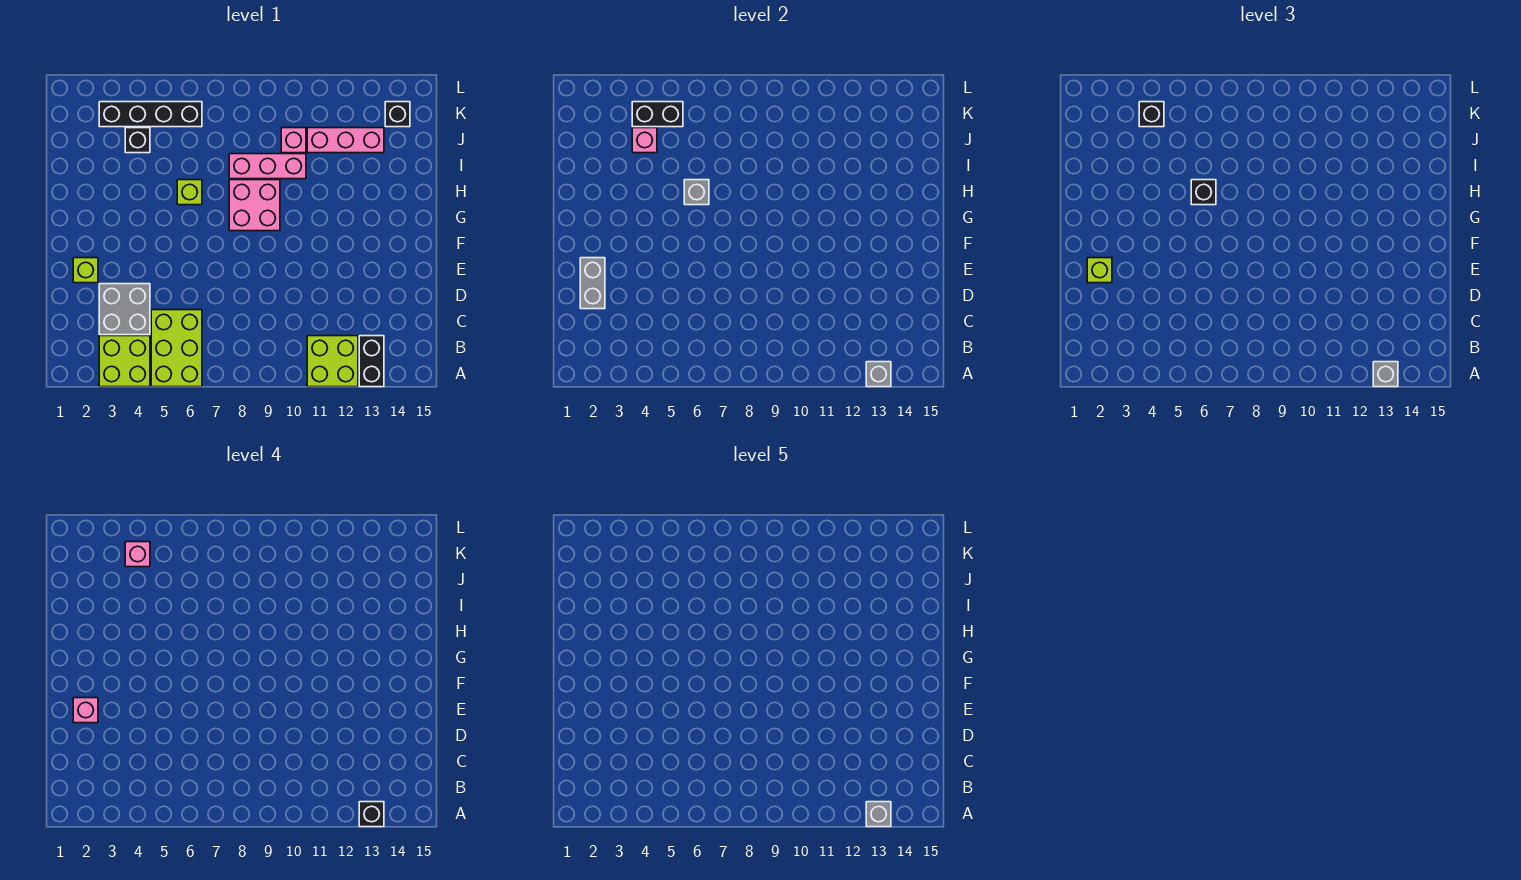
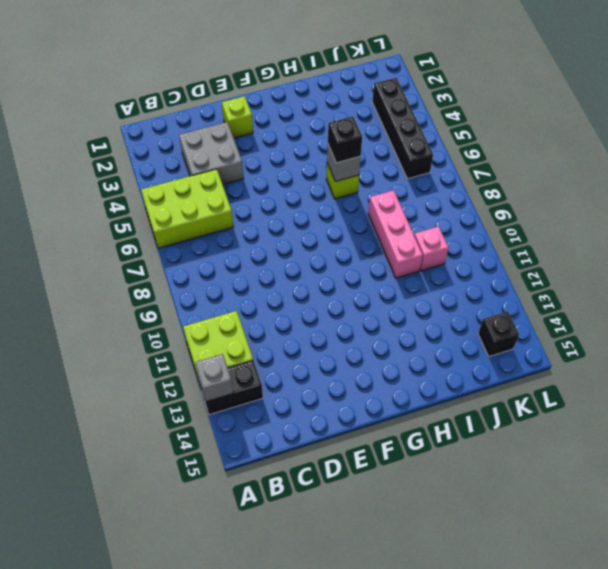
none -> lime 2x2 brick [99,336,150,387]
none -> pink 2x2 brick [229,180,280,231]
none -> black 1x1 brick [125,128,150,153]

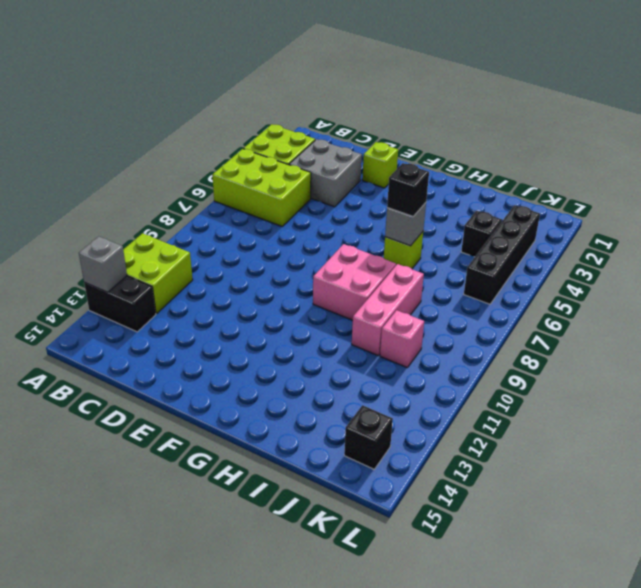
none -> pink 1x3 brick [307,128,384,153]
none -> grey 1x2 brick [580,258,605,309]
none -> pink 1x1 brick [632,128,657,153]

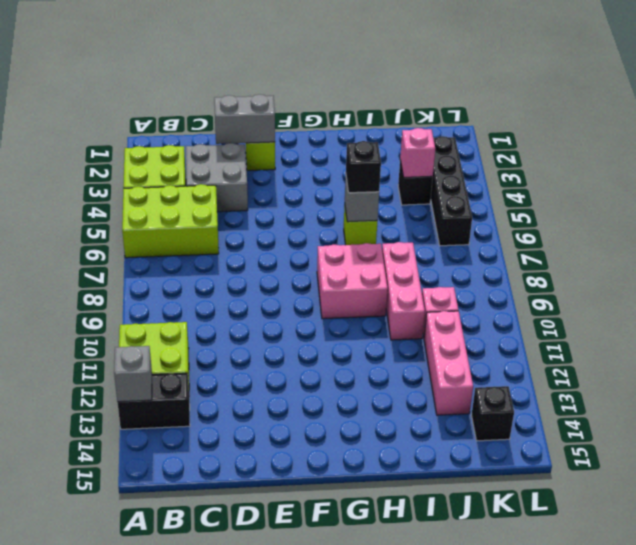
none -> black 1x2 brick [632,102,683,127]
none -> grey 1x1 brick [1373,362,1398,387]
none -> lime 1x1 brick [1087,258,1112,283]

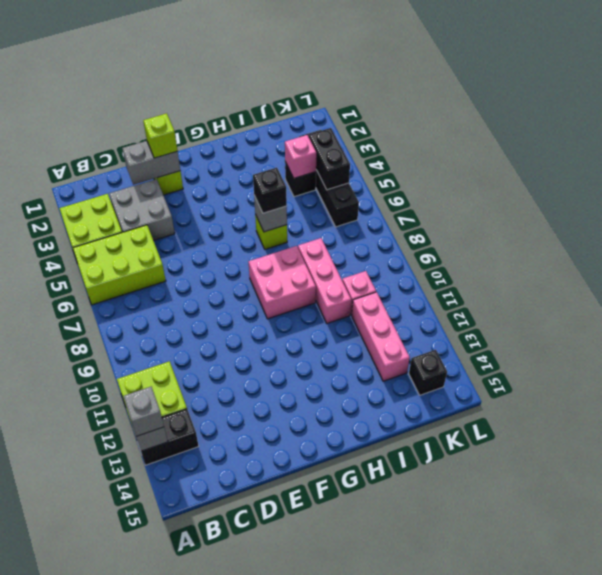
none -> black 1x1 brick [1139,102,1164,127]
none -> black 1x1 brick [359,802,384,827]
none -> pink 1x1 brick [73,698,98,723]

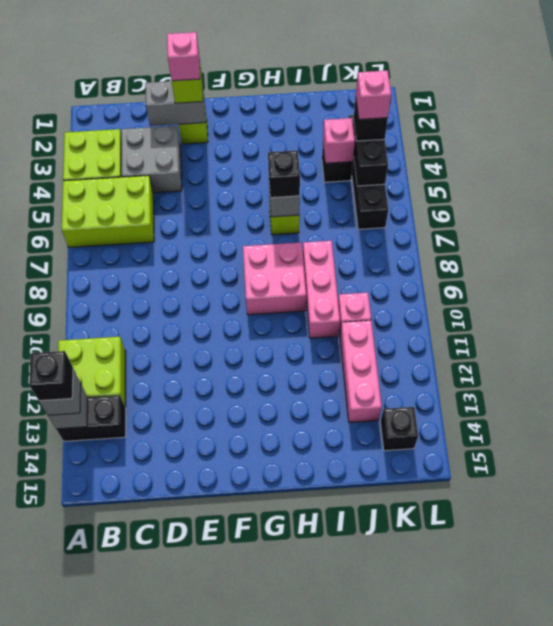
none -> grey 1x1 brick [866,802,891,827]

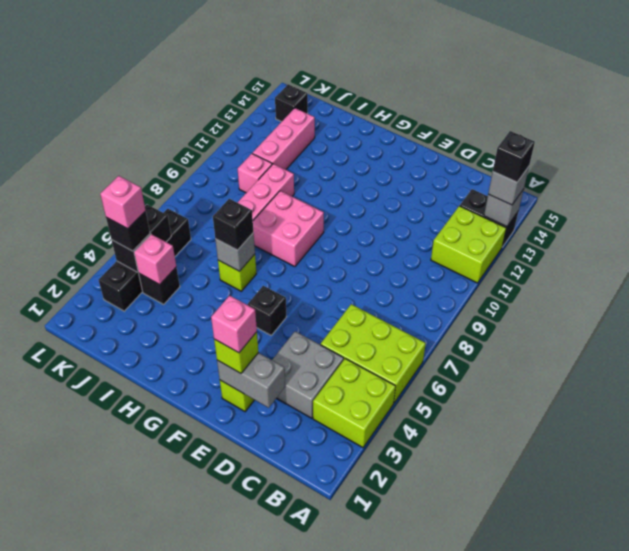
black 1x1 brick [248,286,287,335] -> none
none -> grey 1x1 brick [866,802,891,827]

